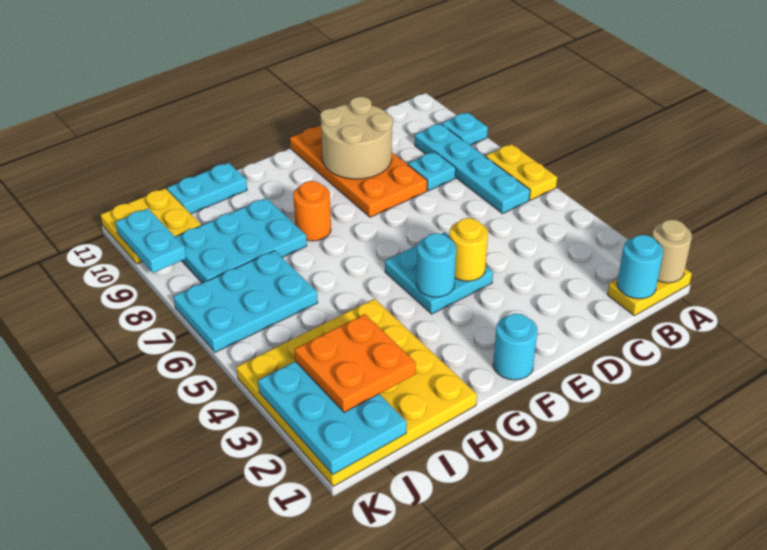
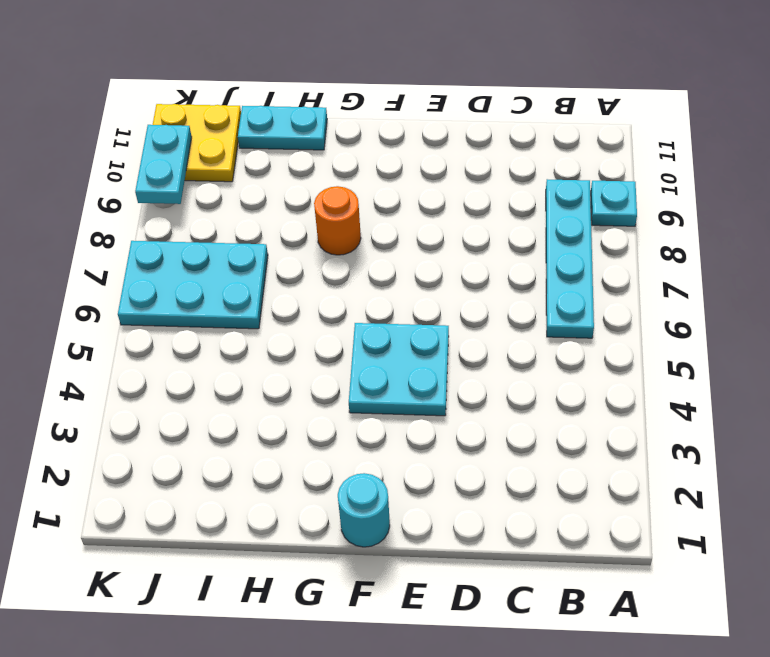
none -> yellow 1x2 plate [607,269,692,316]
none -> yellow 1x2 plate [486,144,557,200]
none -> cyan 1x1 plate [408,152,456,191]

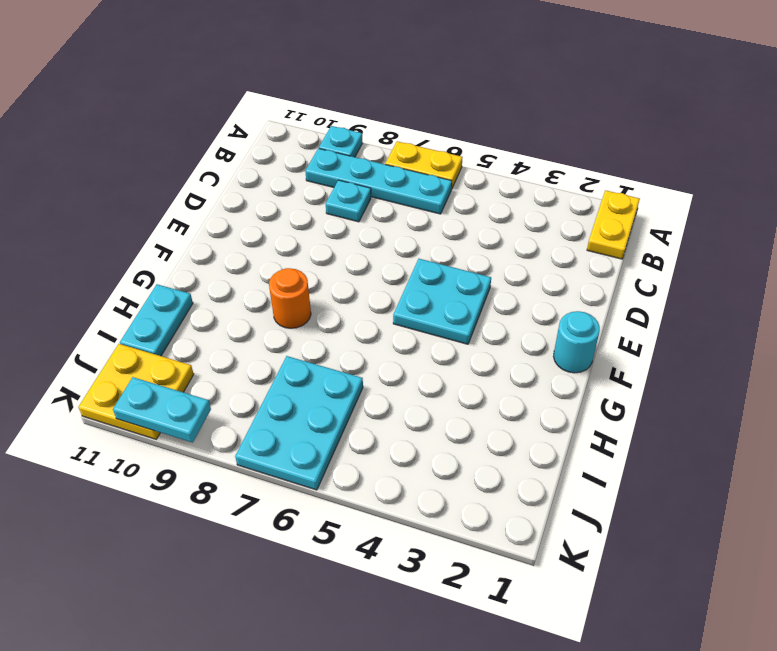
none -> orange 2x4 plate [290,125,427,217]
none -> yellow 4x4 plate [236,299,477,486]
none -> cyan 2x3 plate [176,198,307,283]

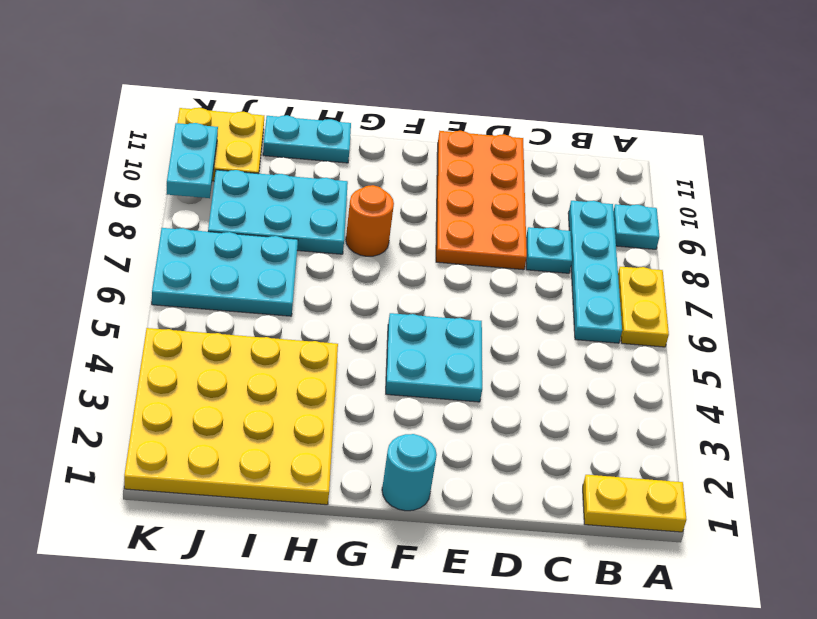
none -> tan 1x1 round brick [652,220,692,283]
none -> cyan 1x1 round brick [617,235,663,299]
none -> tan 2x2 round brick [320,97,393,179]

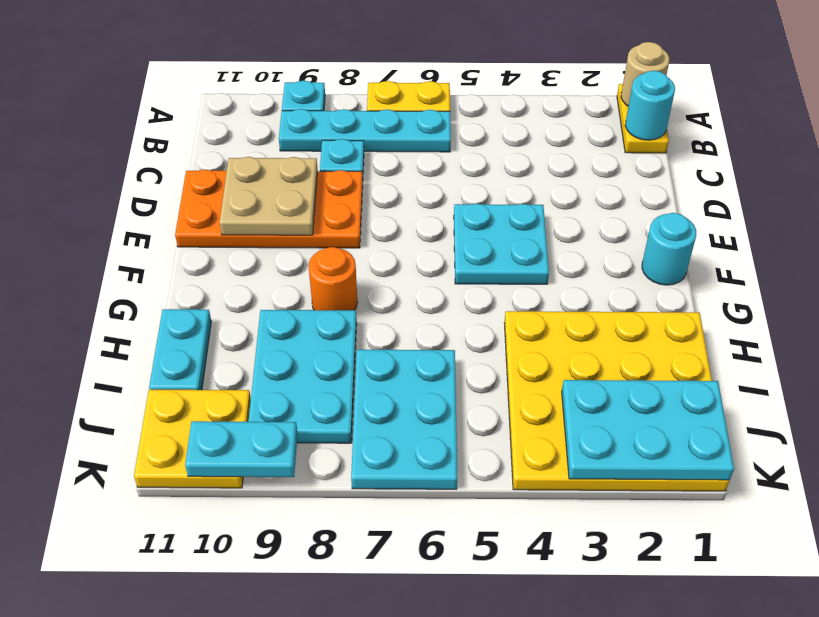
tan 2x2 plate [220,157,318,235] -> tan 2x2 round brick [320,97,393,179]
none -> yellow 1x1 round brick [449,218,488,281]
none -> cyan 1x1 round brick [416,233,456,297]
none -> orange 2x2 plate [294,314,416,412]

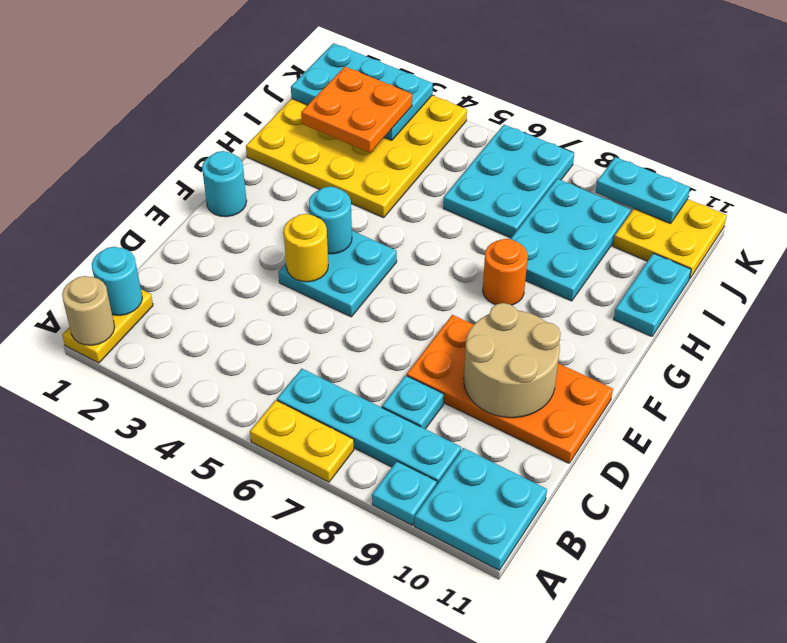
cyan 2x2 plate [414,448,547,570] -> none

